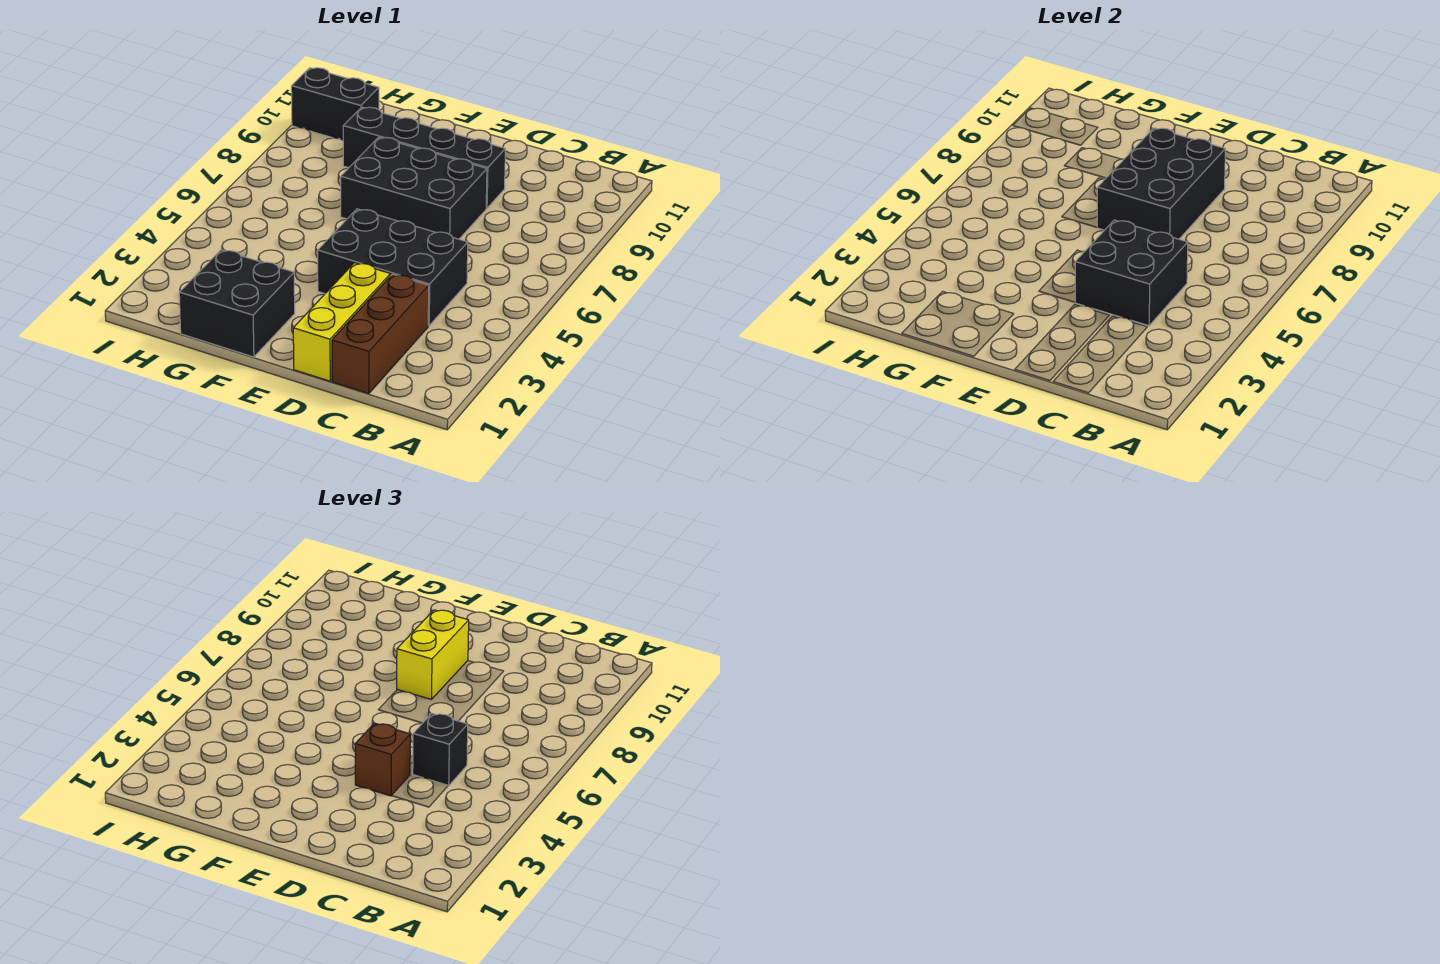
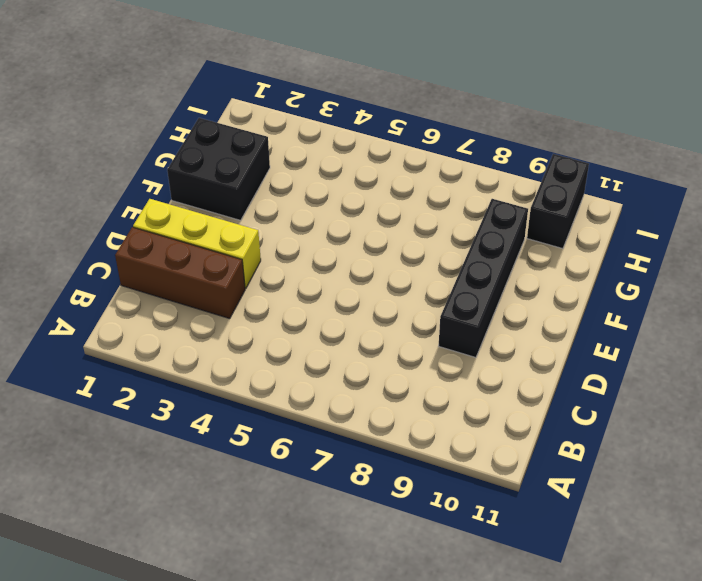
none -> black 2x3 brick [318,209,468,326]
none -> black 2x3 brick [341,137,487,239]
none -> black 2x2 brick [1075,220,1188,326]

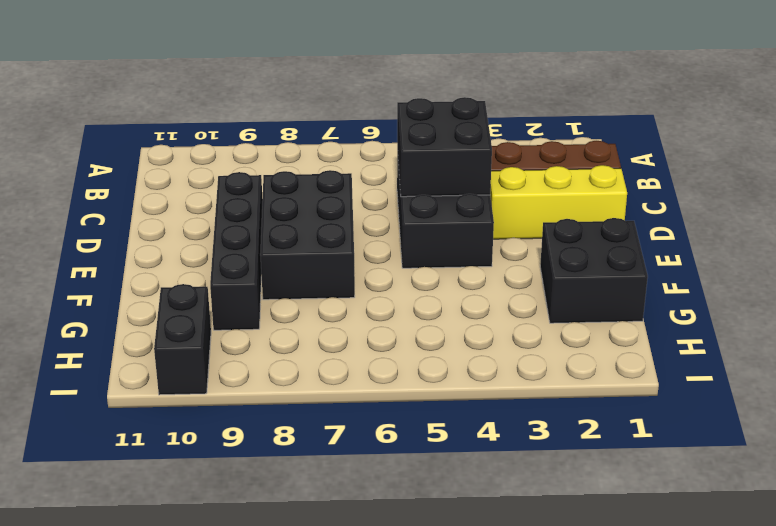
none -> black 2x3 brick [1097,128,1225,239]
none -> black 1x1 brick [413,713,468,786]
none -> brown 1x1 brick [355,723,410,796]

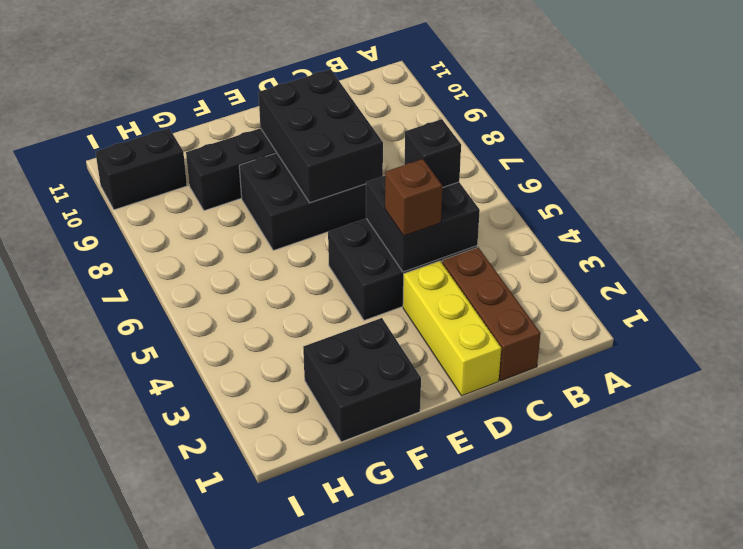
none -> yellow 1x2 brick [397,610,469,700]

